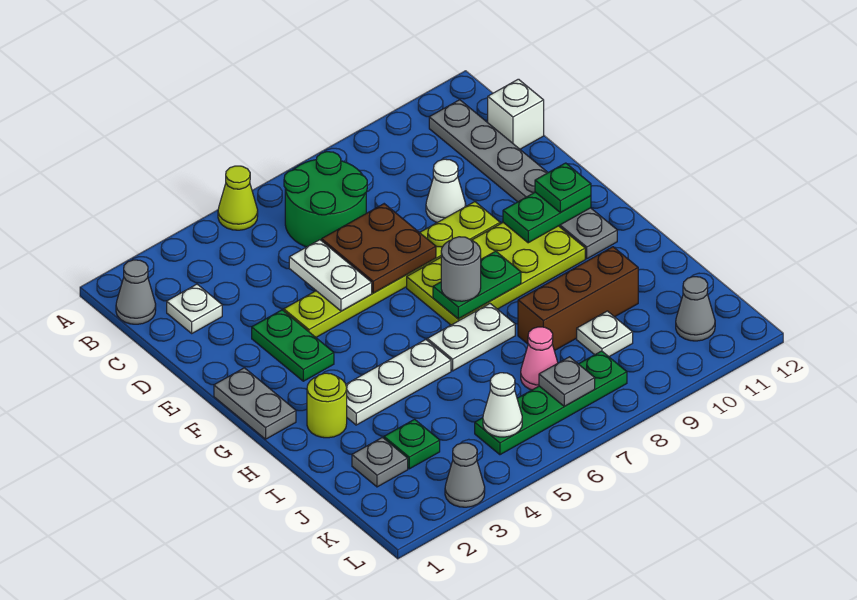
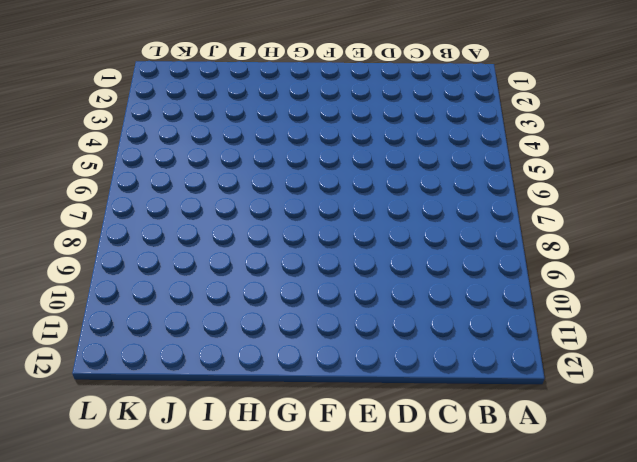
none -> lime 1x1 cone [218,166,258,230]
none -> grey 1x1 cone [116,260,156,324]
none -> green 2x2 round brick [284,152,367,247]
none -> grey 1x6 plate [429,100,617,259]

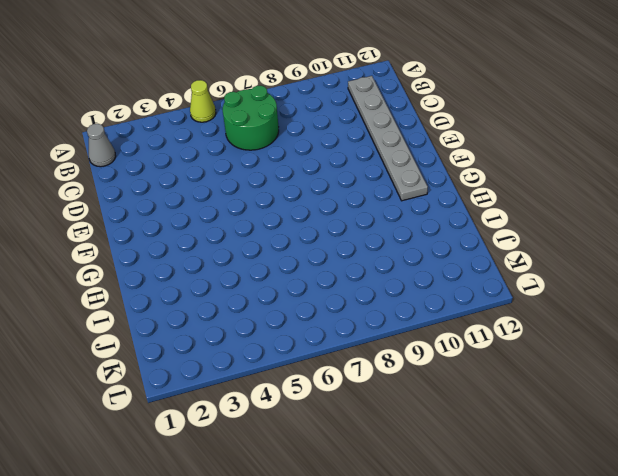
none -> white 1x1 plate [167,284,222,333]
none -> white 1x1 brick [488,79,544,149]
none -> white 1x1 cone [426,159,466,222]
none -> green 1x2 plate [252,310,334,381]

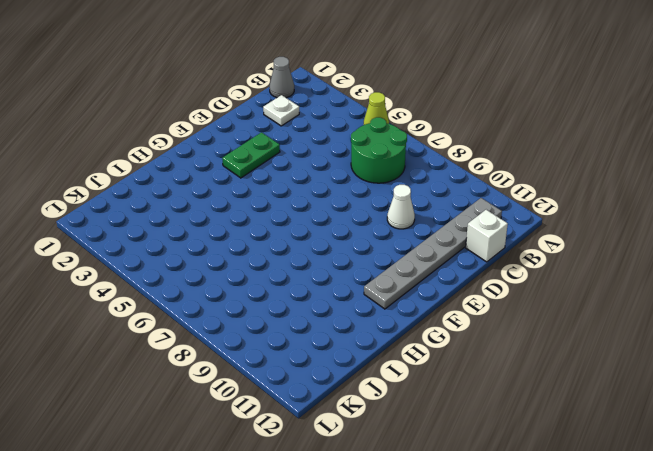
none -> lime 1x6 plate [284,202,500,337]
none -> grey 1x2 plate [214,368,296,439]
none -> lime 2x4 plate [407,223,585,325]
none -> lime 1x1 round brick [307,373,347,438]

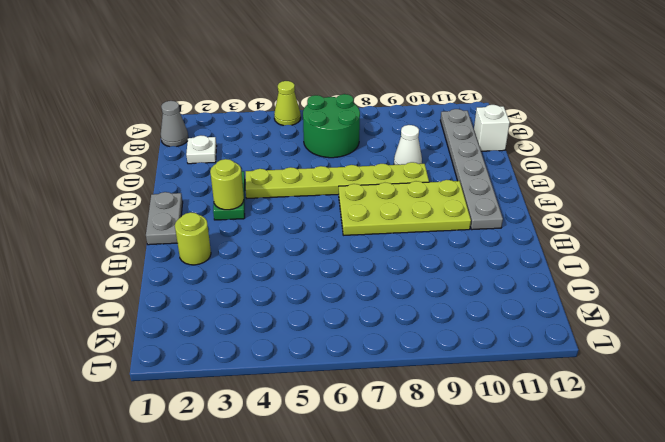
lime 1x1 round brick [210,159,244,210] -> none
none -> white 1x3 plate [346,340,451,425]
none -> white 1x2 plate [427,304,515,371]
none -> brown 1x3 brick [518,247,638,351]
none -> grey 1x1 plate [352,437,408,487]

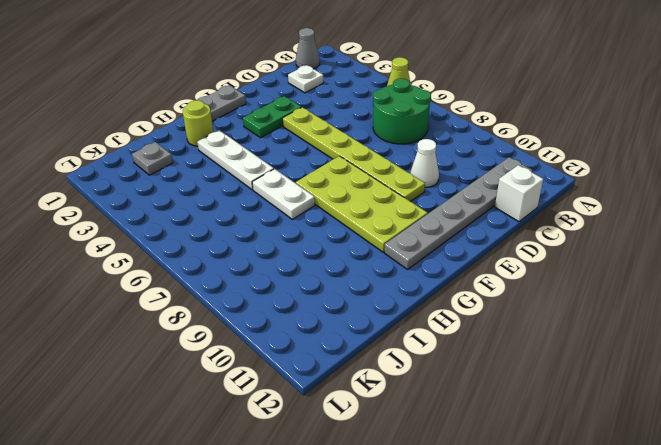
none -> brown 1x3 brick [518,247,638,351]
none -> green 1x1 plate [384,419,440,469]
none -> pink 1x1 cone [521,327,558,390]
none -> white 1x1 plate [577,311,633,357]

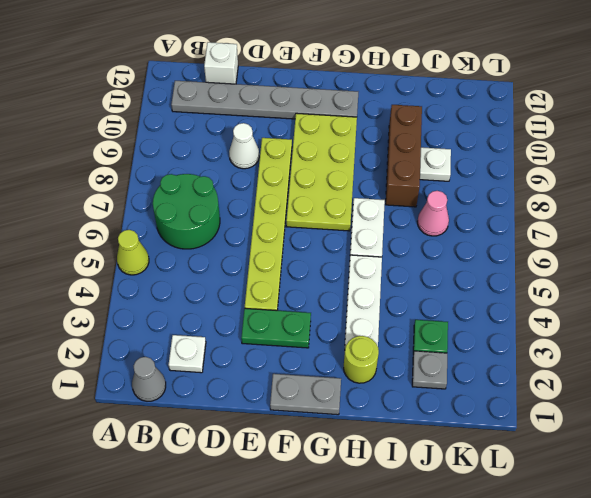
none -> green 1x4 plate [475,351,627,455]
none -> grey 1x1 cone [676,277,715,341]
none -> grey 1x1 cone [445,443,485,507]
none -> white 1x2 plate [289,240,372,311]

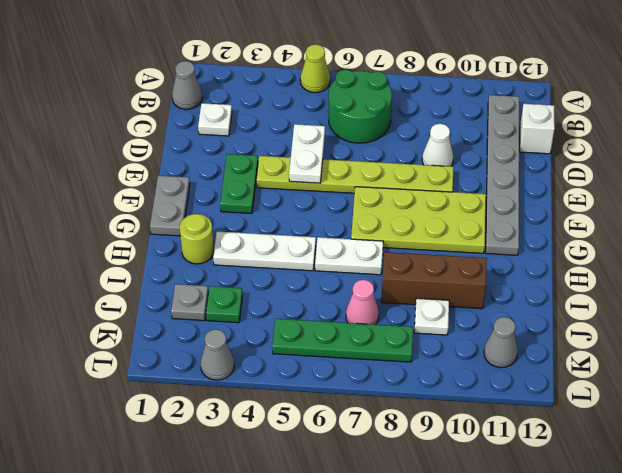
none -> brown 2x2 plate [322,204,436,293]
none -> green 1x2 plate [503,192,591,243]
none -> green 1x2 plate [433,251,521,319]
none -> white 1x1 cone [483,373,522,437]

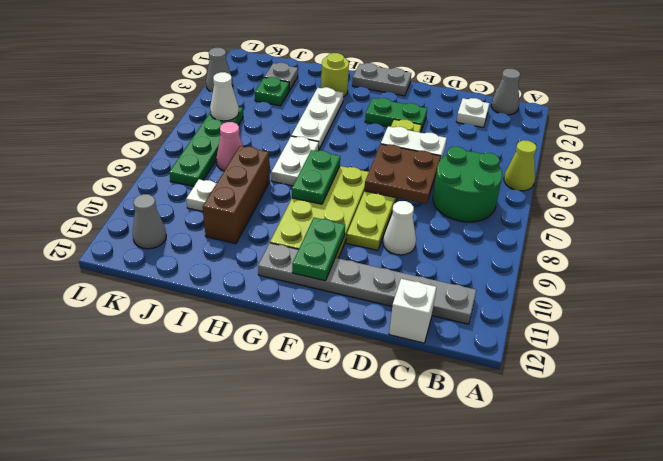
none -> grey 1x1 plate [539,357,595,406]
none -> green 1x1 plate [535,163,591,213]
none -> grey 1x1 round brick [441,237,481,301]

